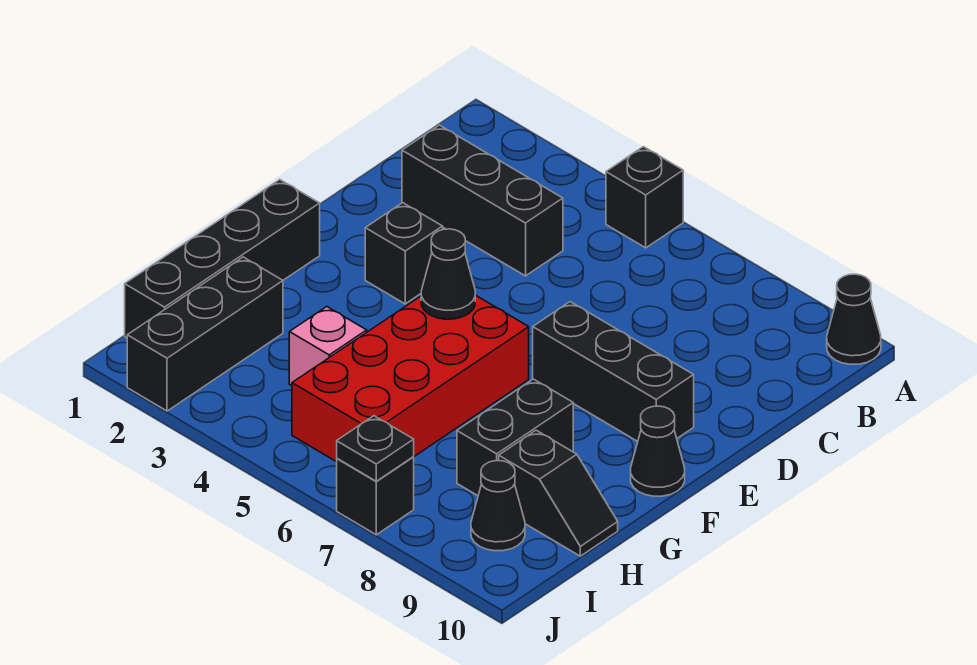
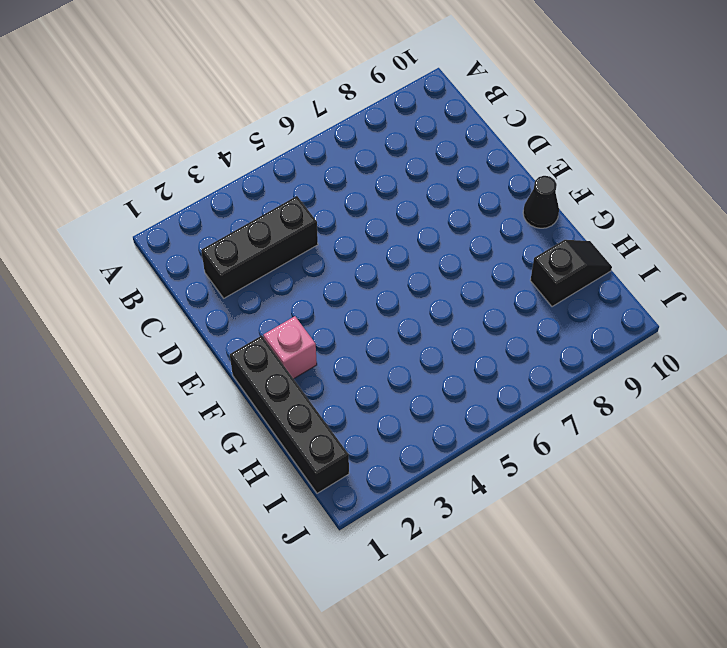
pink 1x1 brick [263,316,317,379] -> pink 1x1 brick moved to [289,307,367,386]
none -> black 1x1 brick [606,147,683,248]
none -> black 1x1 cone [827,274,881,364]
none -> black 1x1 brick [365,203,443,304]

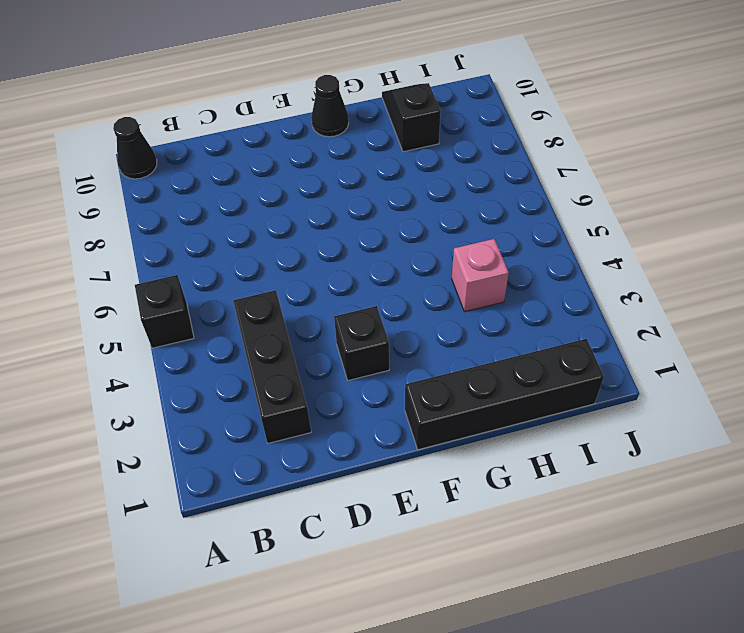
none -> black 1x3 brick [533,302,694,441]
none -> red 2x4 brick [292,295,529,462]
none -> black 1x2 brick [457,379,573,496]

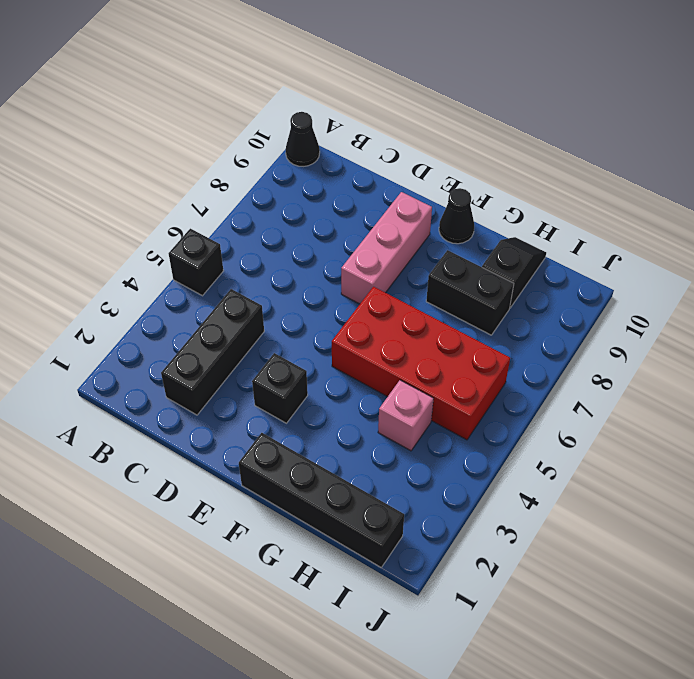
pink 1x3 brick [341,192,432,304] -> black 1x3 brick [533,302,694,441]
none -> black 1x3 brick [127,257,283,411]
none -> black 1x1 cone [471,461,525,551]
none -> black 1x1 brick [337,457,414,535]

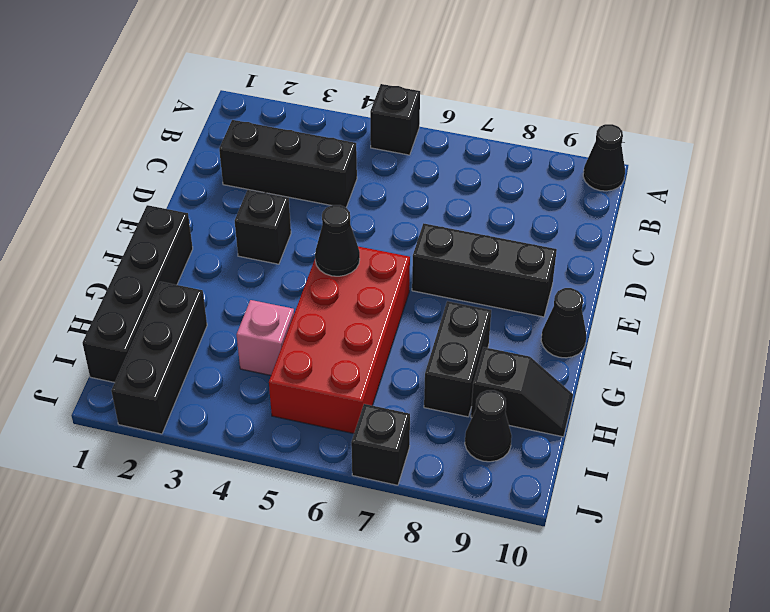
none -> black 1x1 plate [337,416,414,481]

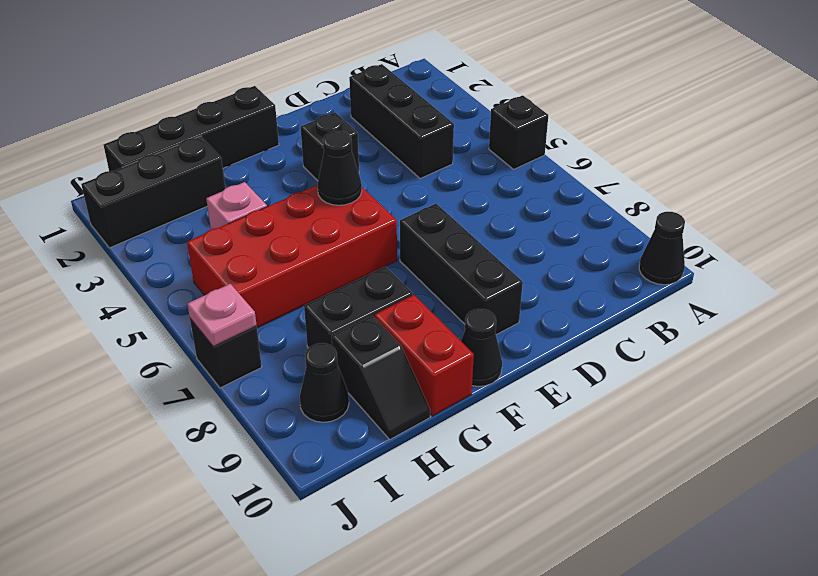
red 1x2 brick [375,295,474,416] -> none
pink 1x1 plate [187,284,257,346] -> black 1x1 plate [337,416,414,481]

